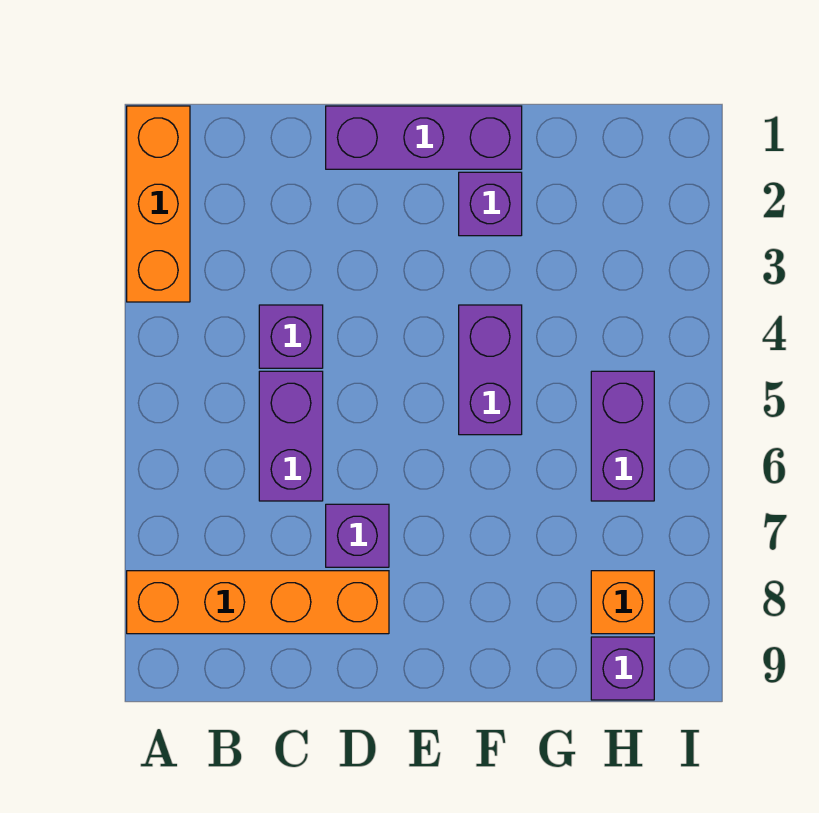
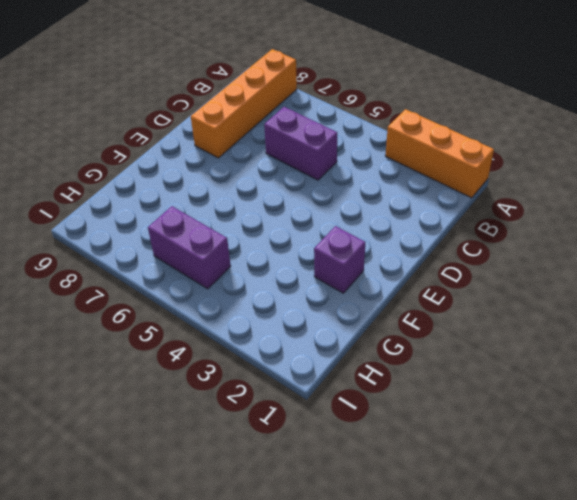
none -> purple 1x1 brick [259,305,323,368]
none -> purple 1x3 brick [326,106,522,169]

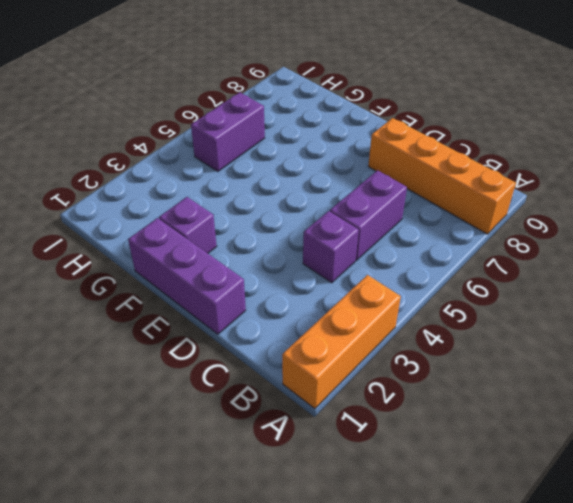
none -> purple 1x1 brick [326,504,389,567]
none -> purple 1x2 brick [459,305,522,435]

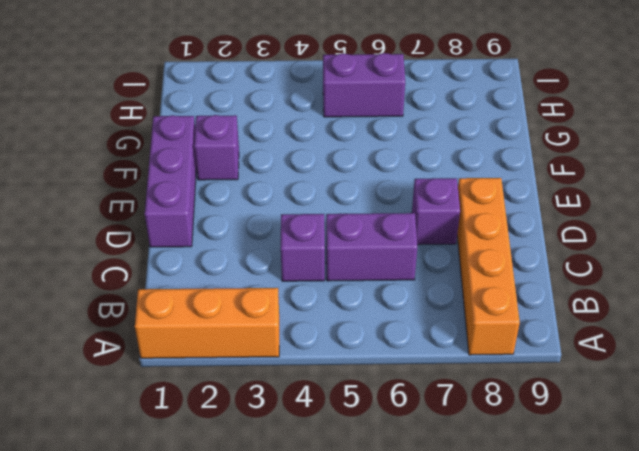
none -> purple 1x2 brick [459,305,522,435]
none -> orange 1x1 brick [591,571,654,634]

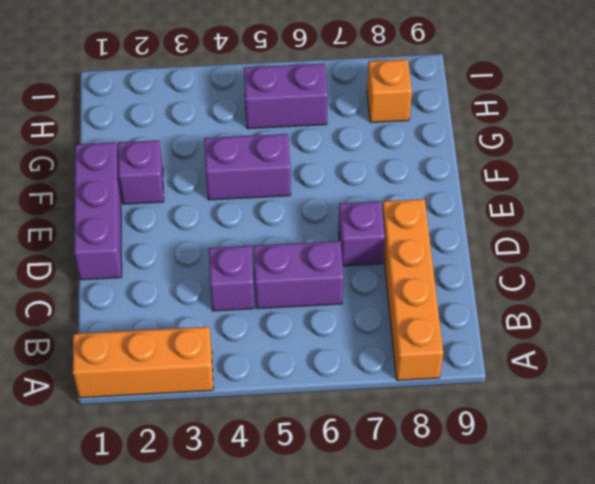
none -> purple 1x1 brick [591,637,654,700]

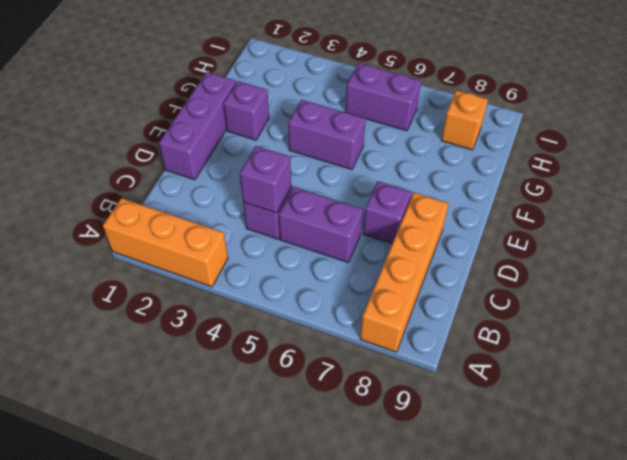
purple 1x1 brick [240,146,291,213] -> purple 1x1 brick moved to [591,637,654,700]

